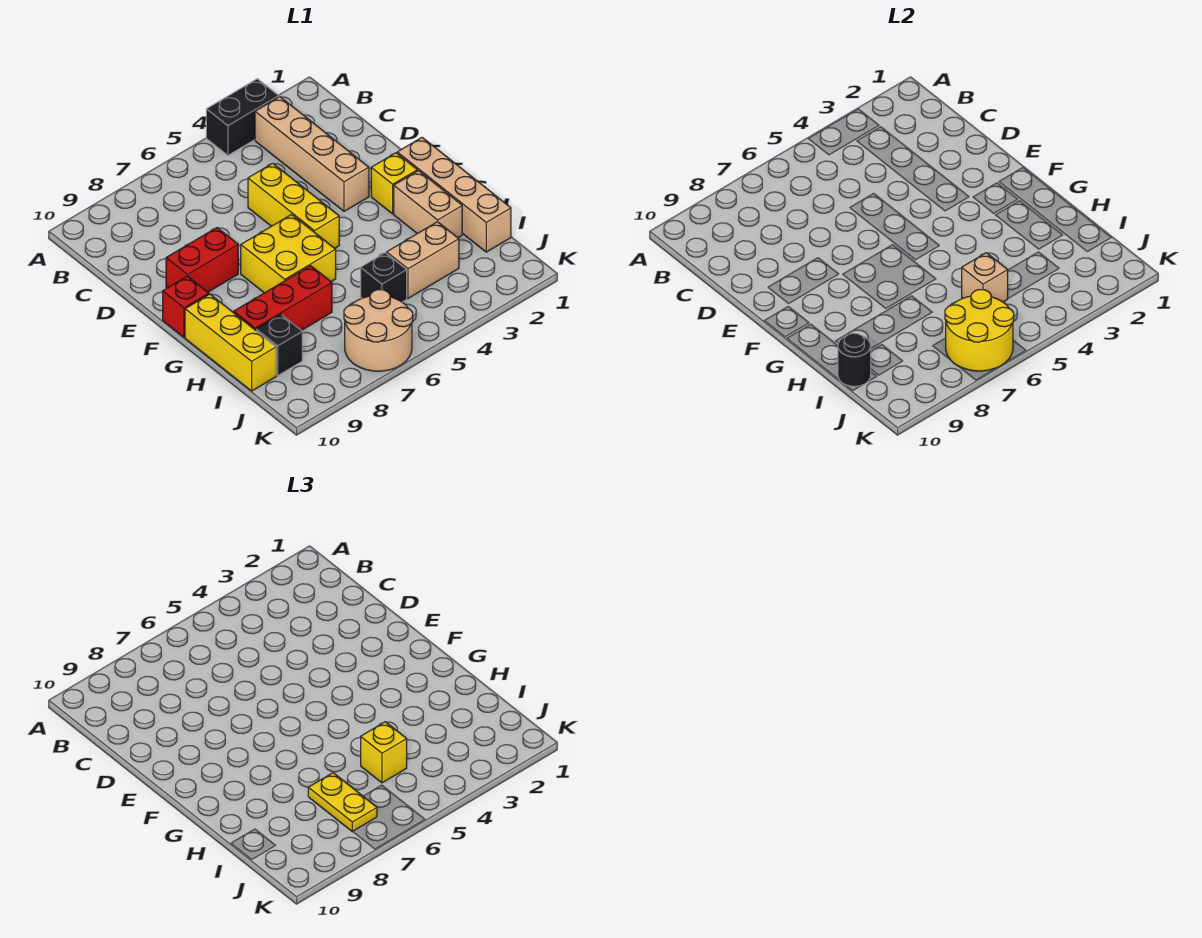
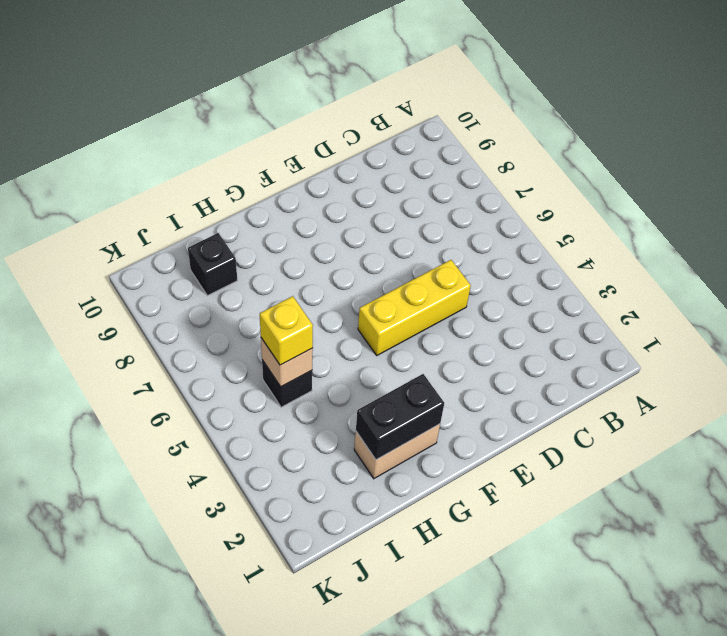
black 1x2 brick [356,374,444,460] -> black 1x2 brick turned to [206,79,279,155]
none -> tan 1x4 brick [255,97,369,211]
none -> red 1x2 brick [166,228,238,292]
none -> tan 1x4 brick [397,138,511,252]

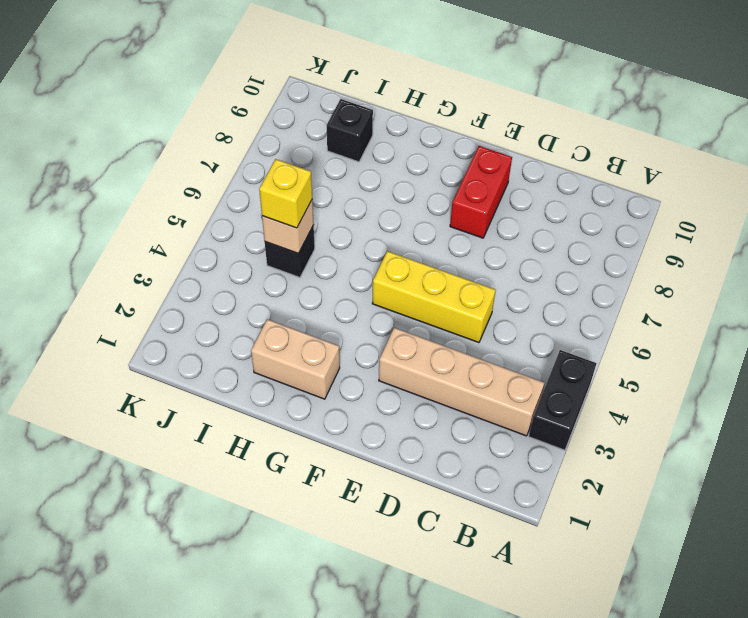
none -> tan 1x4 brick [397,138,511,252]
none -> yellow 1x1 brick [371,153,417,214]
none -> yellow 2x2 brick [241,215,336,293]

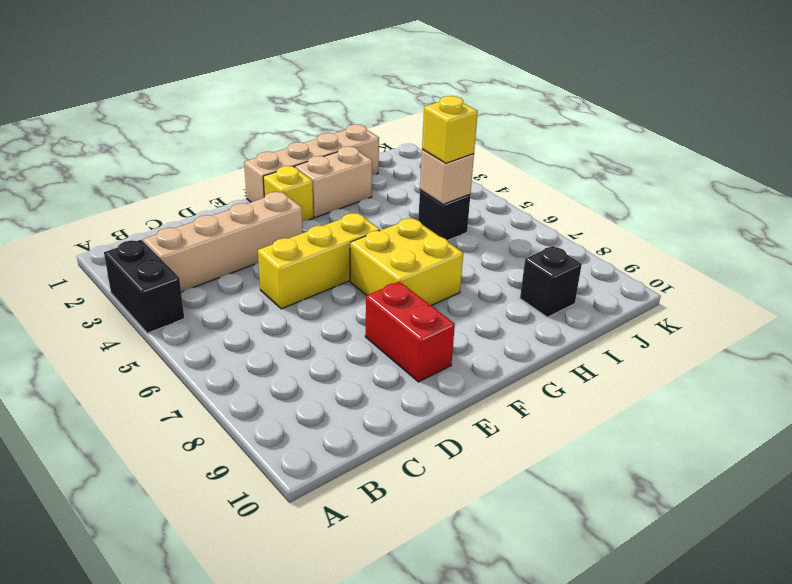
none -> red 1x1 brick [163,276,209,337]
none -> yellow 1x3 brick [185,294,276,391]
none -> red 1x3 brick [233,266,332,331]

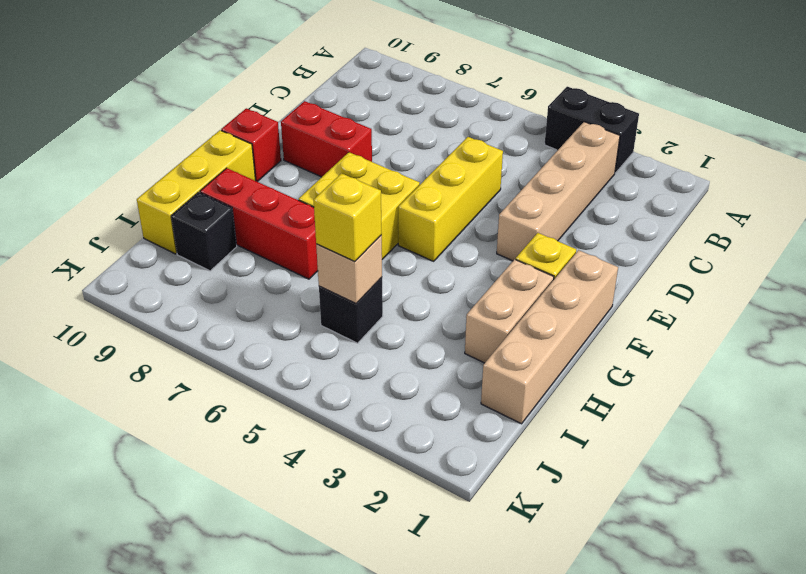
none -> tan 1x2 brick [387,222,459,298]
none -> tan 2x2 round brick [344,290,413,371]
none -> black 1x1 round brick [838,333,871,386]

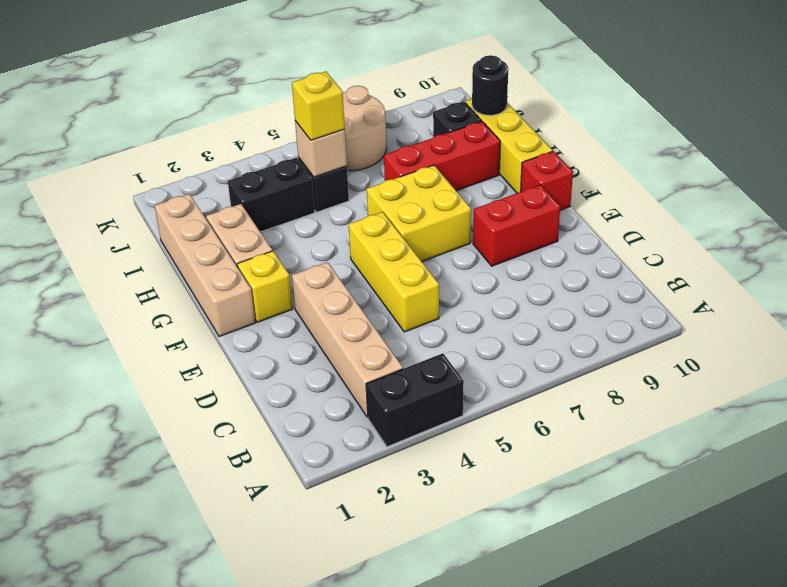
black 1x2 brick [228,158,315,232] -> tan 1x2 brick [387,222,459,298]
none -> yellow 2x2 round brick [945,290,1014,371]
none -> yellow 1x2 plate [308,773,377,832]

